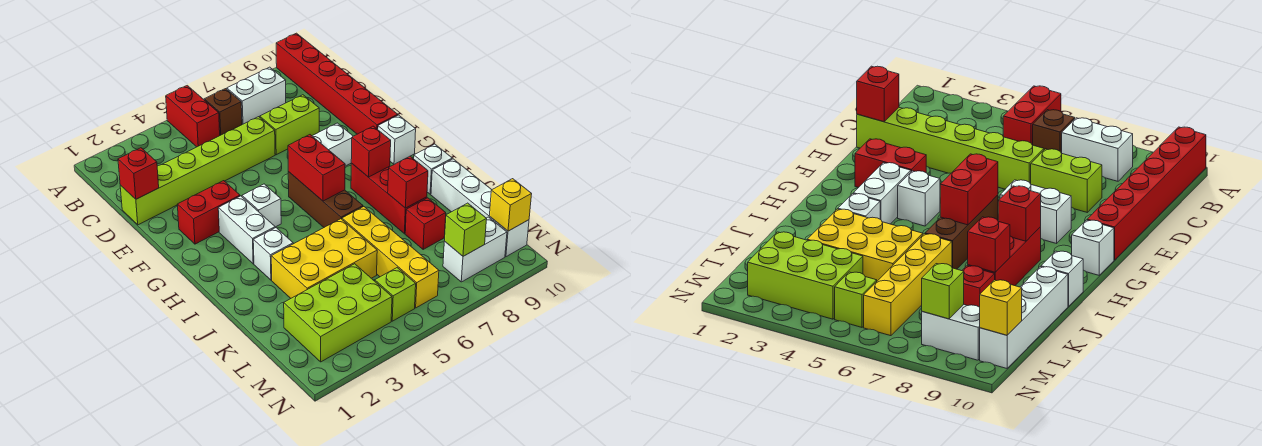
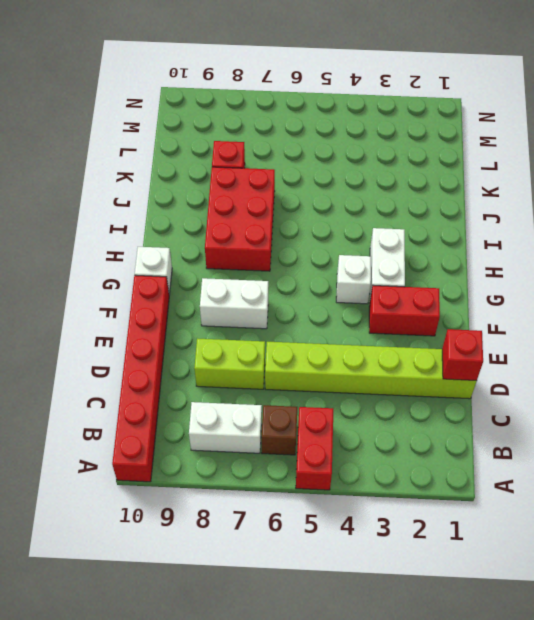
red 2x3 brick [205,167,275,271] -> red 1x3 brick [351,163,427,234]
none -> brown 1x3 brick [288,172,363,227]
none -> white 1x1 brick [253,228,293,280]
none -> white 1x1 brick [414,144,452,194]

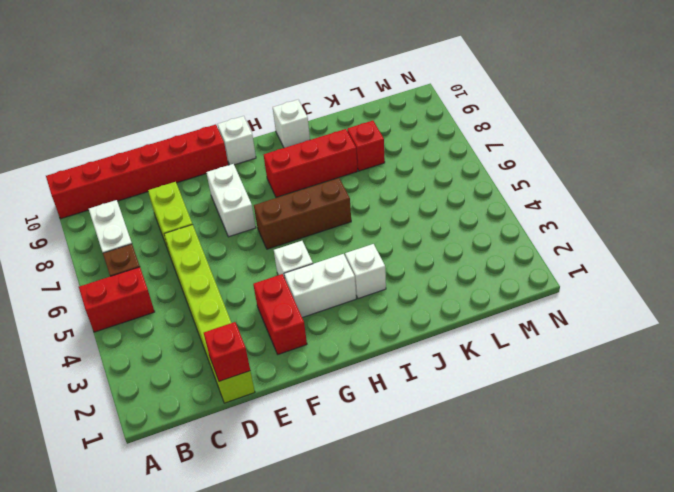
none -> yellow 2x3 brick [271,219,377,298]
none -> yellow 1x4 brick [342,207,439,308]
none -> white 1x4 brick [431,159,529,257]

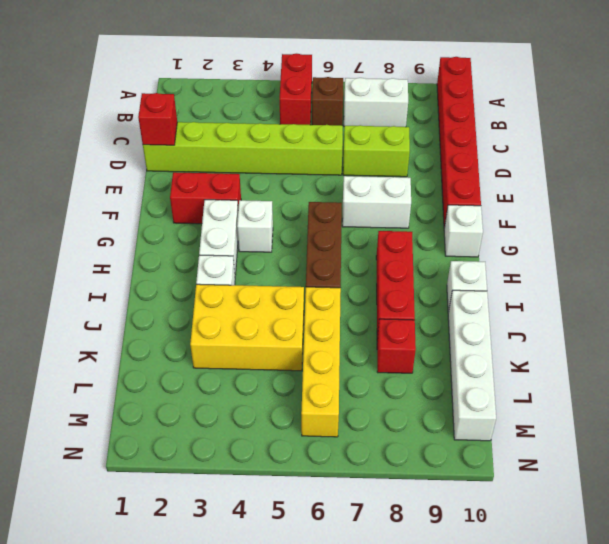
none -> lime 2x3 brick [284,264,392,362]
none -> lime 1x1 brick [375,268,416,321]
none -> white 1x2 brick [443,217,507,282]

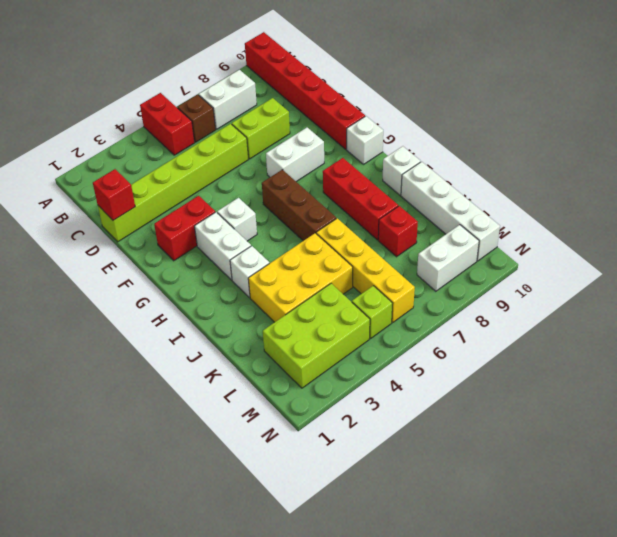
none -> red 1x2 brick [288,135,345,201]
none -> red 1x1 brick [351,126,391,177]
none -> red 1x1 brick [388,156,428,208]

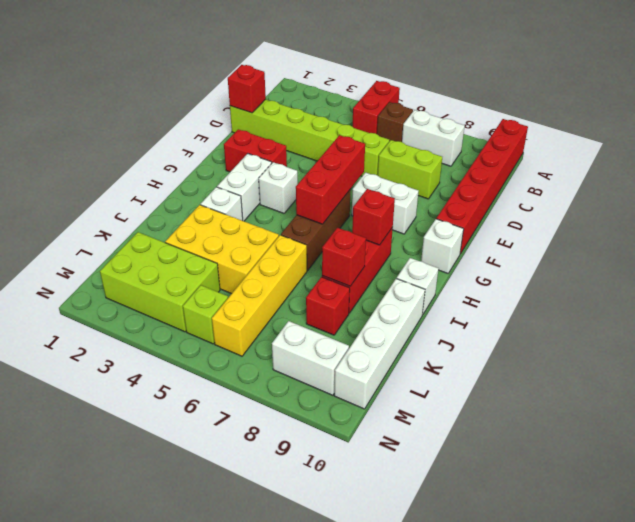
red 1x3 brick [296,135,365,224] -> red 1x2 brick [288,135,345,201]
none -> lime 1x1 brick [444,203,487,256]
none -> yellow 1x1 brick [489,179,532,231]

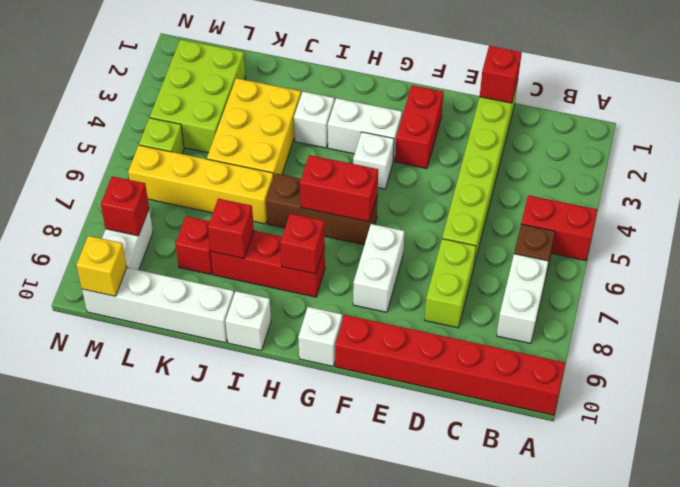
red 1x1 brick [101,176,149,236] -> lime 1x1 brick [444,203,487,256]

